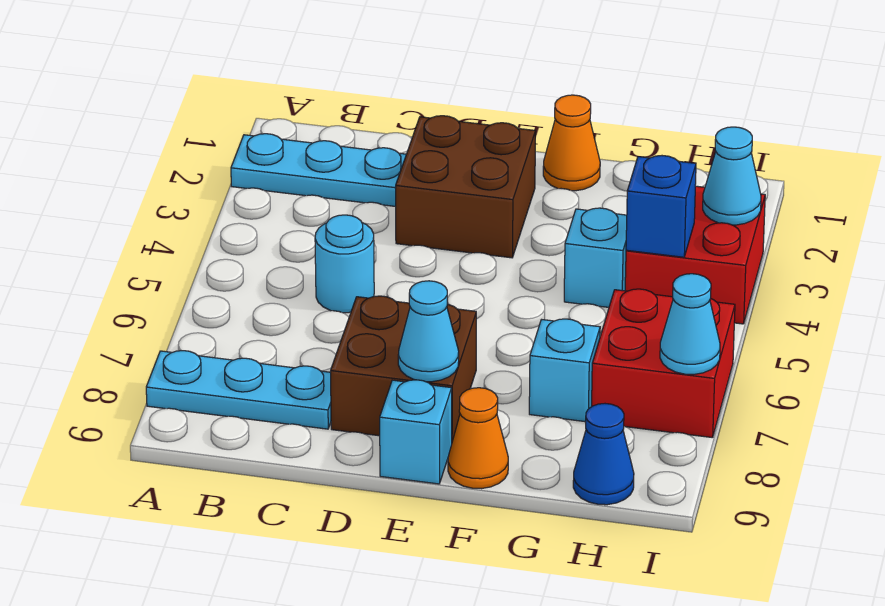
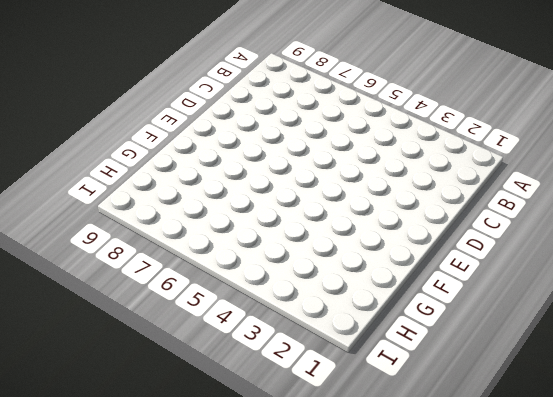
none -> cyan 1x3 plate [231,134,406,207]
none -> cyan 1x3 plate [146,351,331,429]
none -> cyan 1x1 round brick [315,215,374,313]

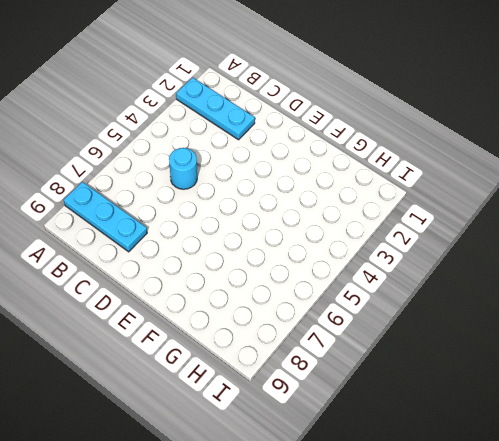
none -> brown 2x2 brick [396,116,536,258]
none -> brown 2x2 brick [331,296,476,441]
none -> cyan 1x1 brick [380,380,452,484]

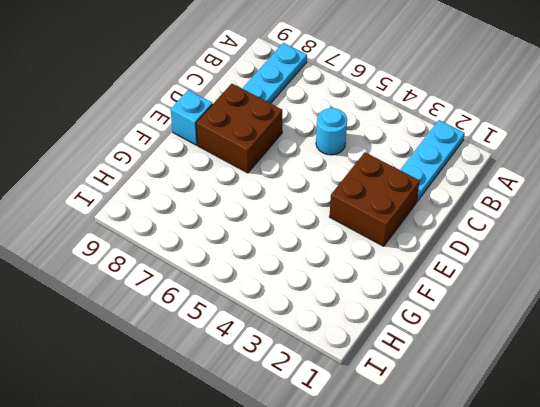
none -> orange 1x1 cone [543,95,600,191]
none -> orange 1x1 cone [448,388,508,489]
none -> cyan 1x1 brick [564,208,627,307]

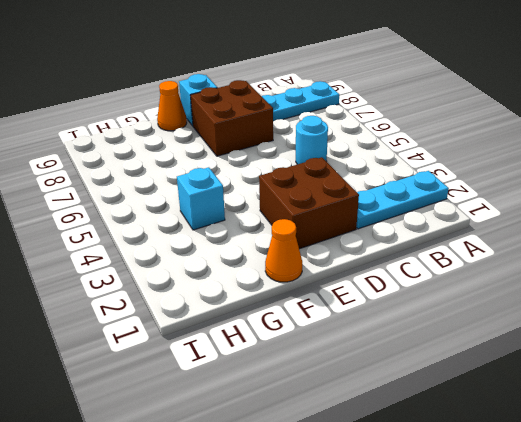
none -> cyan 1x1 brick [529,319,600,422]
none -> red 2x2 brick [625,186,765,324]
none -> red 2x2 brick [592,289,735,438]

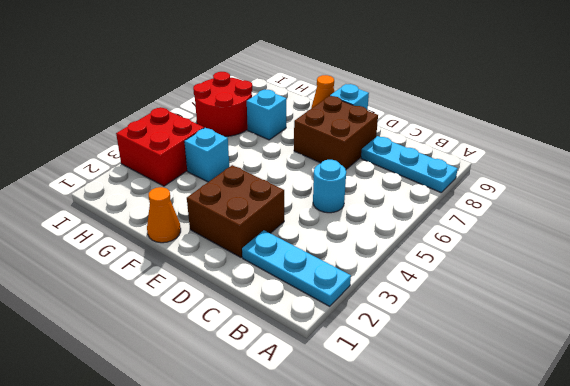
red 2x2 round brick [193,72,252,136] -> red 2x2 brick [592,289,735,438]
none -> blue 1x1 cone [573,404,634,505]
none -> cyan 1x1 cone [398,281,459,382]
none -> blue 1x1 brick [626,156,696,257]

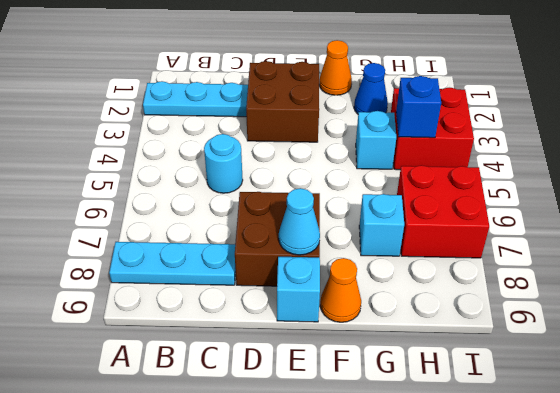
blue 1x1 cone [354,63,388,114] -> blue 1x1 cone moved to [573,404,634,505]
none -> cyan 1x1 cone [703,127,761,225]
none -> cyan 1x1 cone [660,274,720,374]

